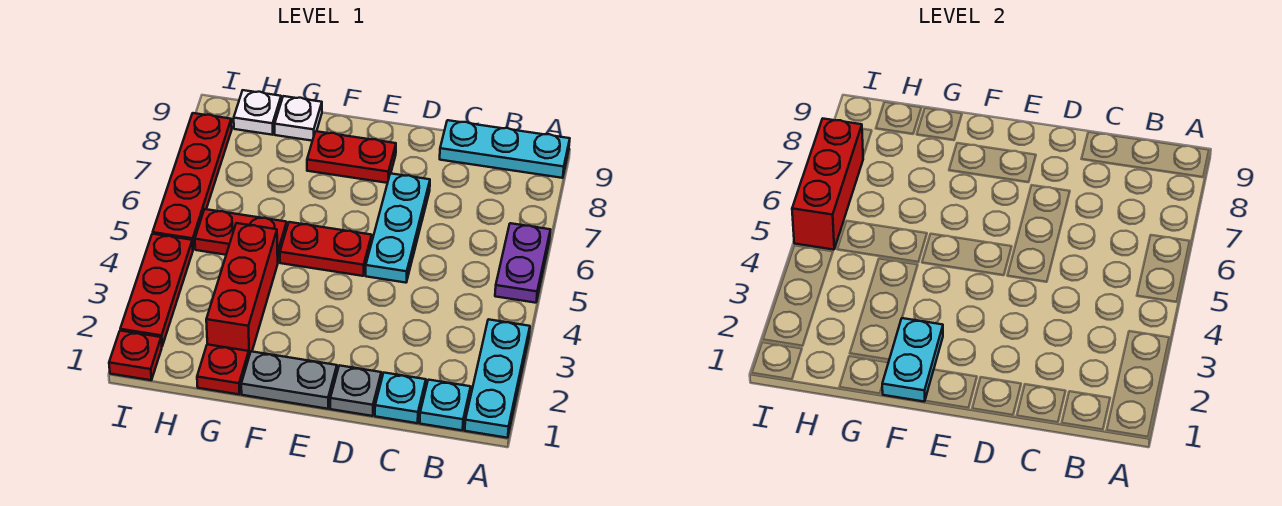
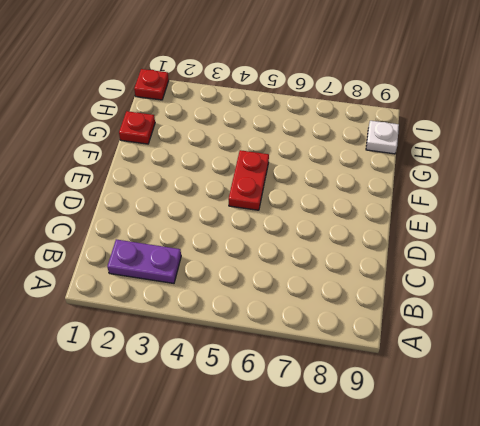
purple 1x2 plate [107,239,181,283] -> purple 1x2 plate moved to [495,223,550,303]
none -> cyan 1x3 plate [465,319,530,438]
none -> cyan 1x3 plate [440,120,570,178]
none -> cyan 1x1 plate [420,380,471,430]

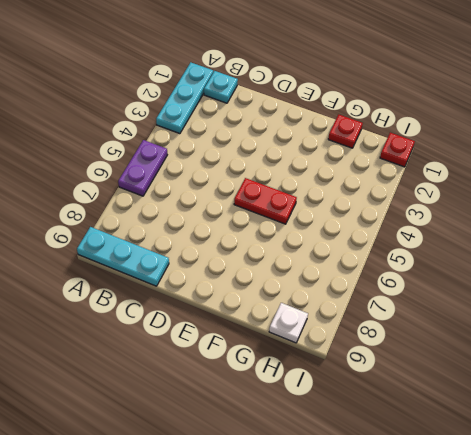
none -> cyan 1x1 plate [375,373,426,423]
none -> grey 1x1 plate [330,365,381,416]
none -> cyan 1x3 plate [366,173,430,283]

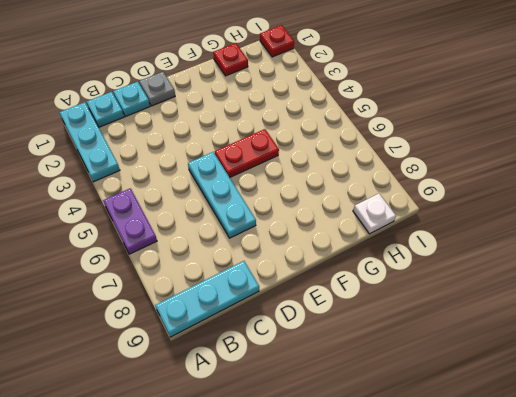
none -> grey 1x2 plate [241,351,337,409]
none -> red 1x2 plate [307,131,396,183]
none -> red 1x3 brick [206,223,278,355]

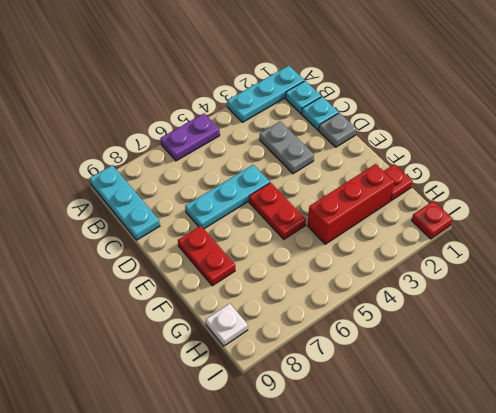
grey 1x2 plate [260,121,314,174] -> grey 1x2 plate moved to [241,351,337,409]
none -> red 1x2 plate [195,209,287,261]
none -> white 1x1 plate [275,96,322,141]
none -> red 1x3 plate [120,234,193,346]

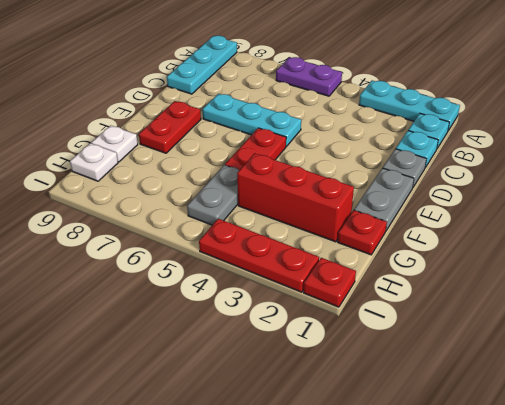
grey 1x2 plate [187,165,239,225] -> red 1x2 plate [195,209,287,261]
none -> red 1x4 plate [153,113,232,249]
none -> cyan 1x2 plate [882,318,943,402]
none -> red 1x3 brick [792,119,863,250]

